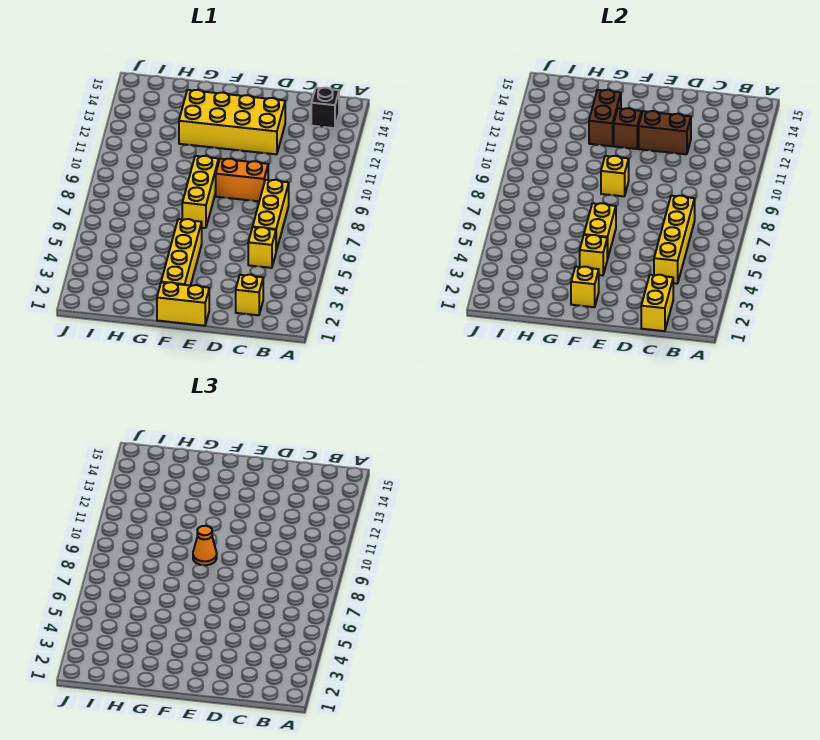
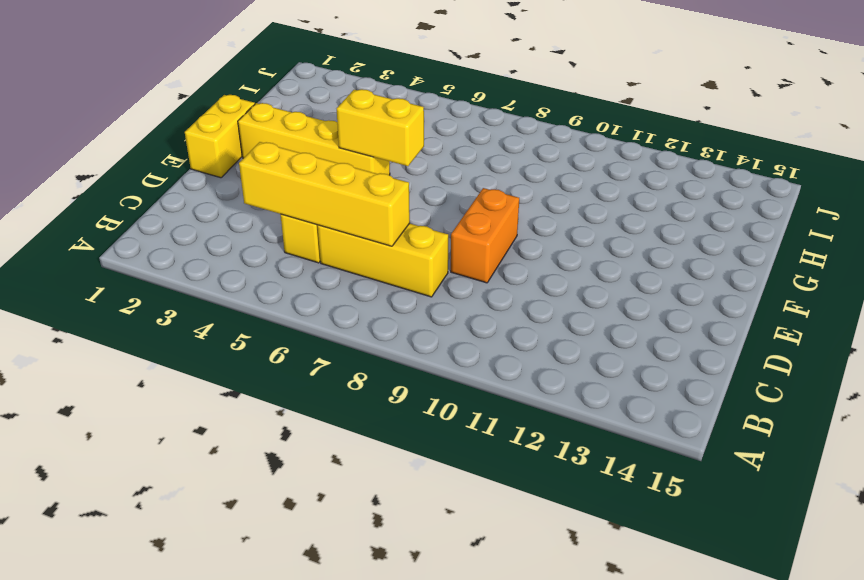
none -> black 1x1 brick [311,88,339,128]
none -> yellow 1x1 brick [236,275,263,315]
none -> yellow 2x4 brick [179,90,285,154]

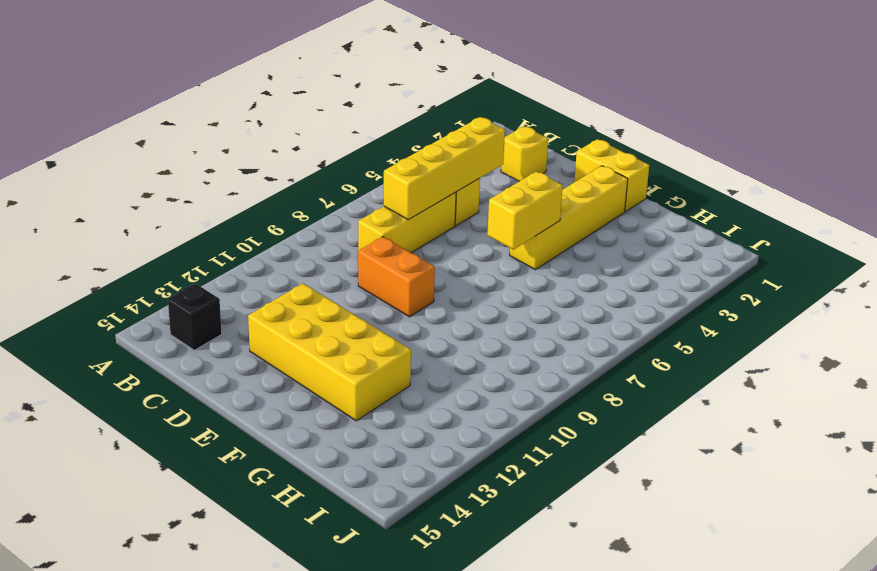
none -> yellow 1x3 brick [182,156,219,228]
none -> yellow 1x2 brick [641,275,673,331]
none -> brown 1x2 brick [639,111,691,154]

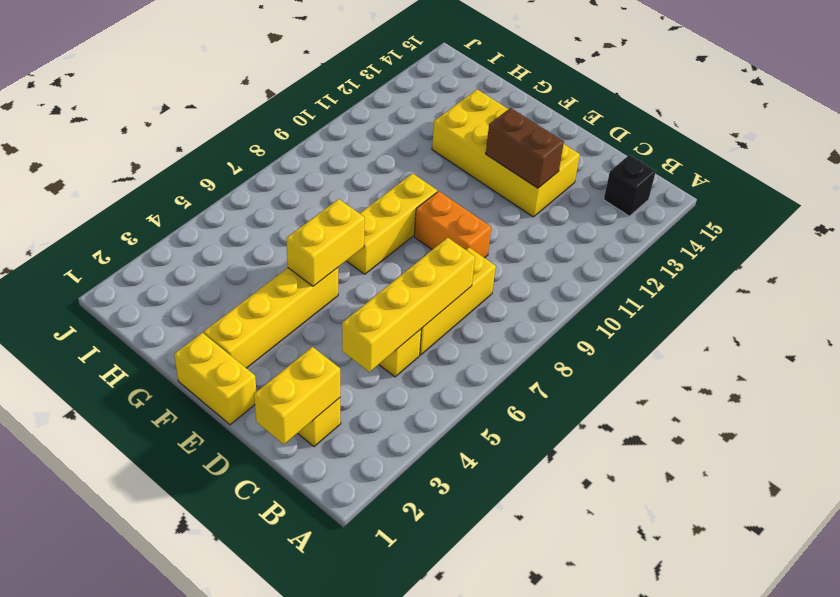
none -> yellow 1x1 brick [571,267,599,307]
none -> yellow 1x1 brick [580,235,607,276]
none -> yellow 1x1 brick [601,156,629,196]

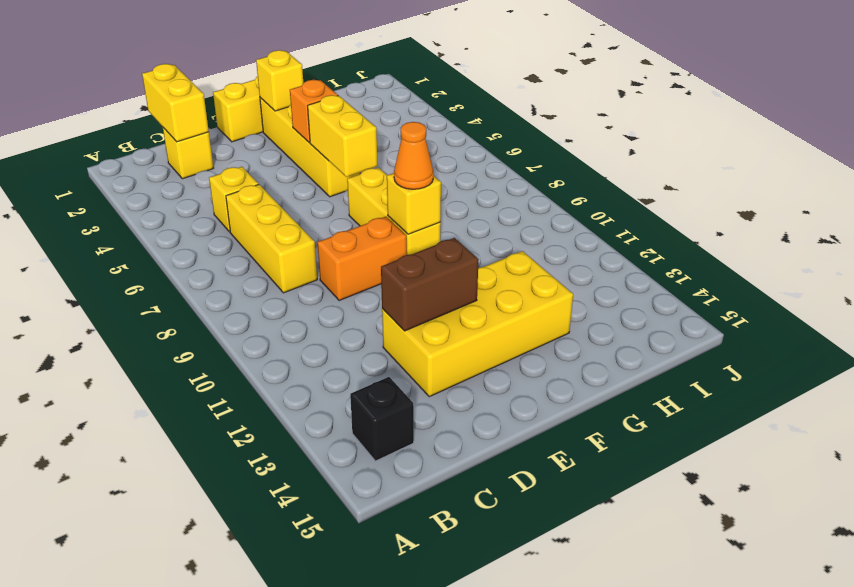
orange 1x1 brick [290,80,338,143] -> yellow 1x1 brick [580,235,607,276]
none -> yellow 1x4 brick [654,196,695,284]
none -> brown 1x1 brick [614,108,641,149]
none -> brown 1x2 brick [589,90,621,146]

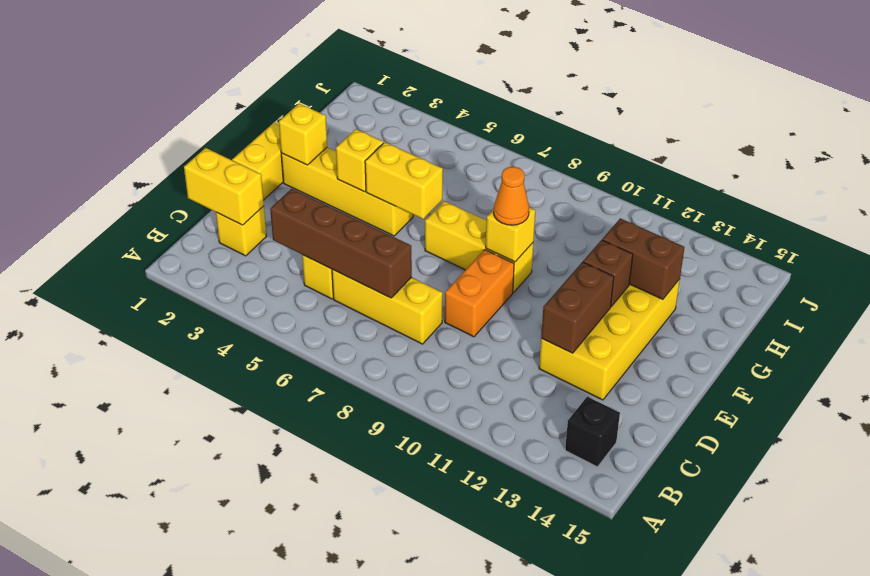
brown 1x4 brick [270,189,412,298] -> yellow 1x4 brick [654,196,695,284]

